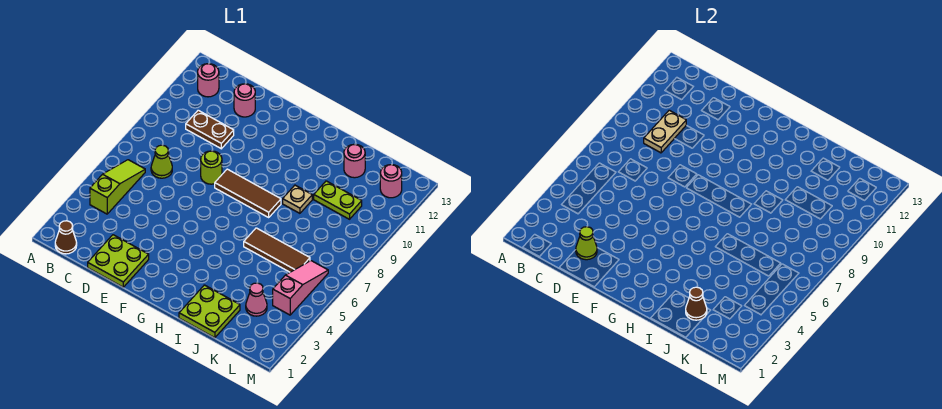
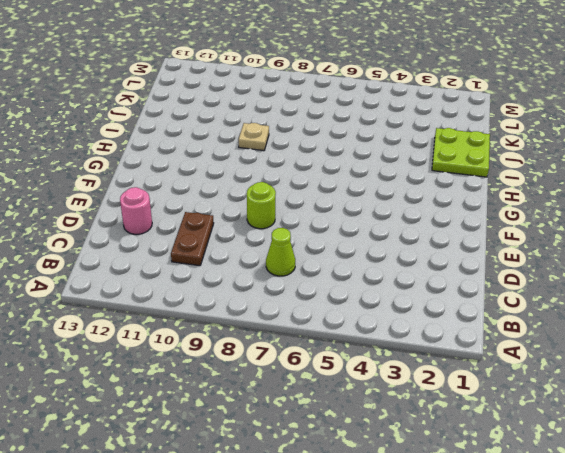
none -> brown 1x1 cone [55,221,77,254]
none -> lime 1x3 slope [90,160,145,214]
none -> pink 1x1 round brick [198,64,219,97]

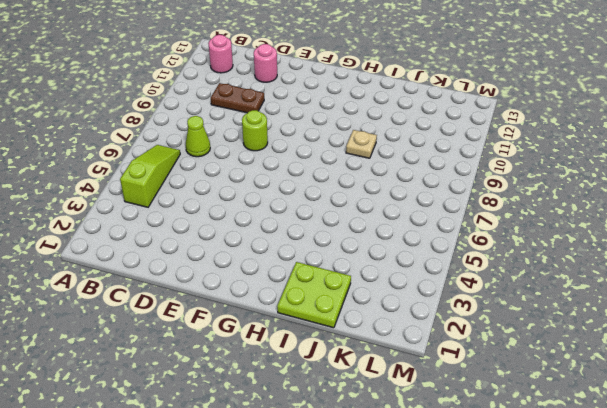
none -> brown 1x1 cone [55,221,77,254]
none -> lime 2x2 plate [88,235,149,287]
none -> brown 1x3 tile [215,169,281,217]

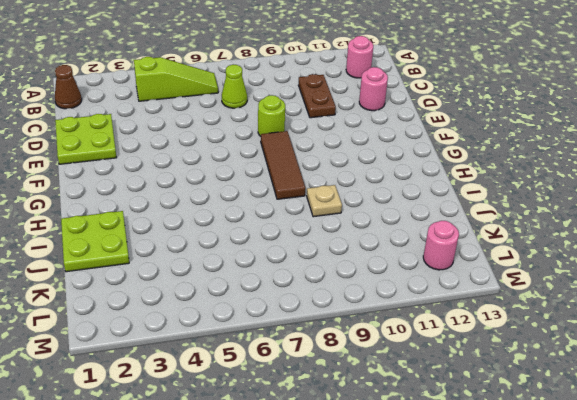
none -> brown 1x3 tile [244,228,310,272]
none -> lime 1x2 plate [314,181,362,219]
none -> pink 1x1 round brick [344,144,365,178]

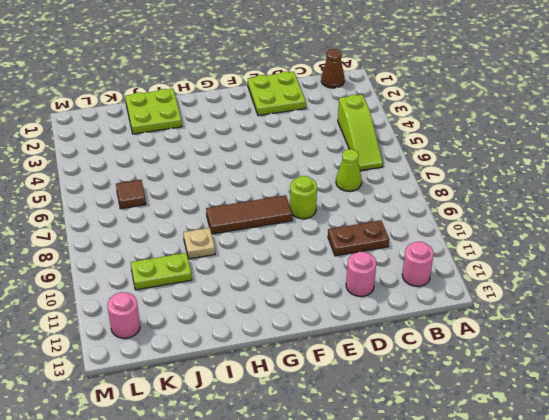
brown 1x1 tile [116,180,146,209] -> brown 1x3 tile [244,228,310,272]
none -> pink 1x1 round brick [344,144,365,178]
none -> pink 1x1 cone [246,283,267,316]
none -> pink 1x3 slope [273,261,328,315]

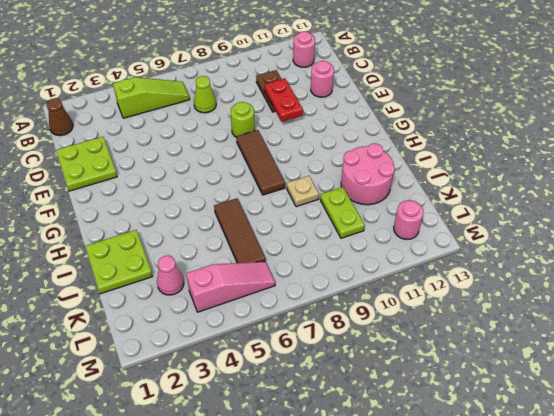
red 1x2 plate [264,78,303,122] -> none
pink 2x2 round brick [341,143,395,205] -> pink 1x1 round brick [344,144,365,178]
none -> tan 1x2 plate [644,110,686,153]
none -> lime 1x1 cone [576,227,597,260]
none -> brown 1x1 cone [686,287,707,320]

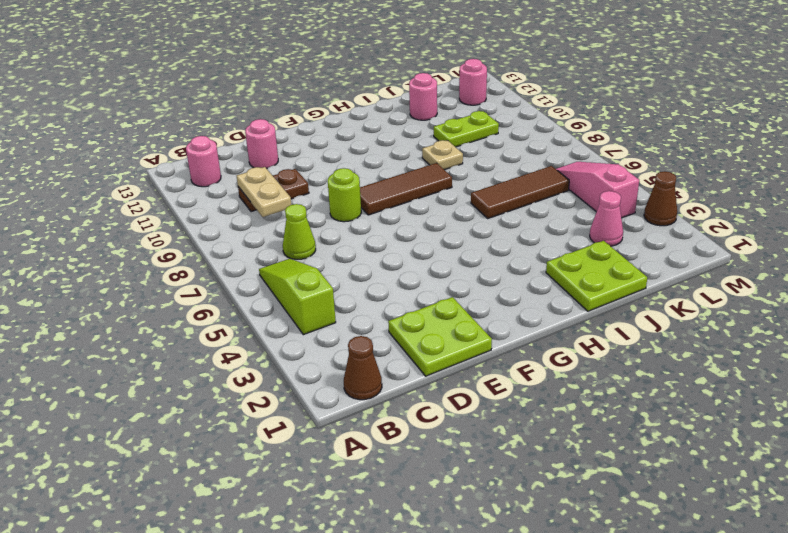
brown 1x1 cone [644,171,677,226] -> brown 1x1 cone moved to [686,287,707,320]
none -> lime 1x1 cone [576,227,597,260]

